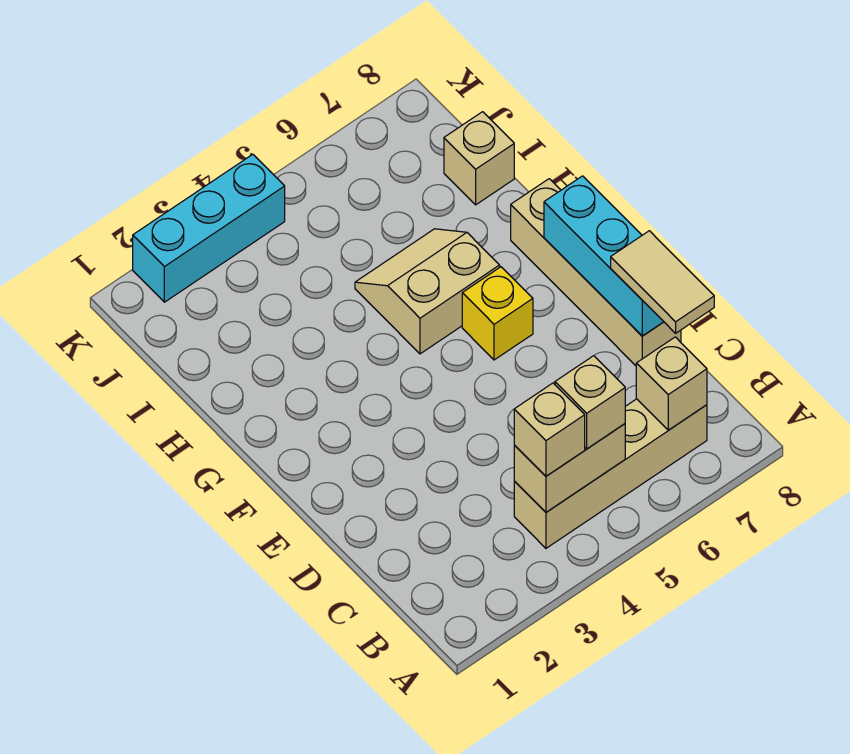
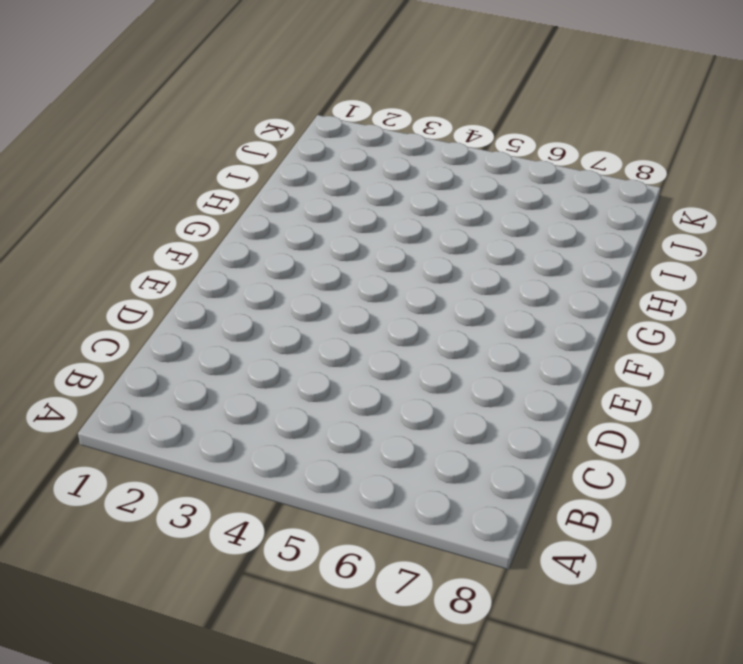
none -> tan 1x4 brick [514,399,707,548]
none -> tan 1x4 brick [511,179,681,366]
none -> yellow 1x1 brick [462,267,533,360]

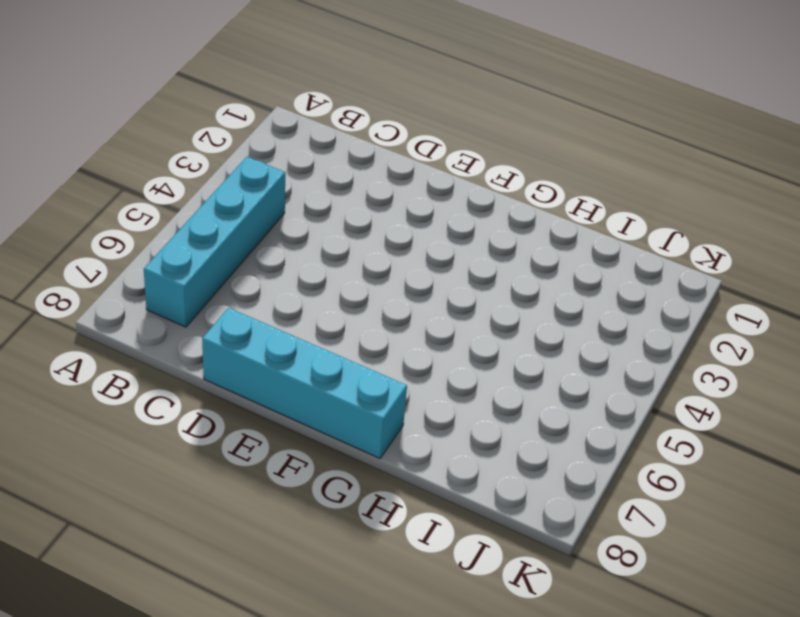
cyan 1x4 brick [144,157,285,327] -> tan 1x4 brick [514,399,707,548]
cyan 1x4 brick [202,308,407,458] -> tan 1x4 brick [511,179,681,366]
none -> yellow 1x1 brick [462,267,533,360]
none -> tan 2x2 slope [355,229,500,354]
none -> tan 1x1 brick [444,112,514,205]

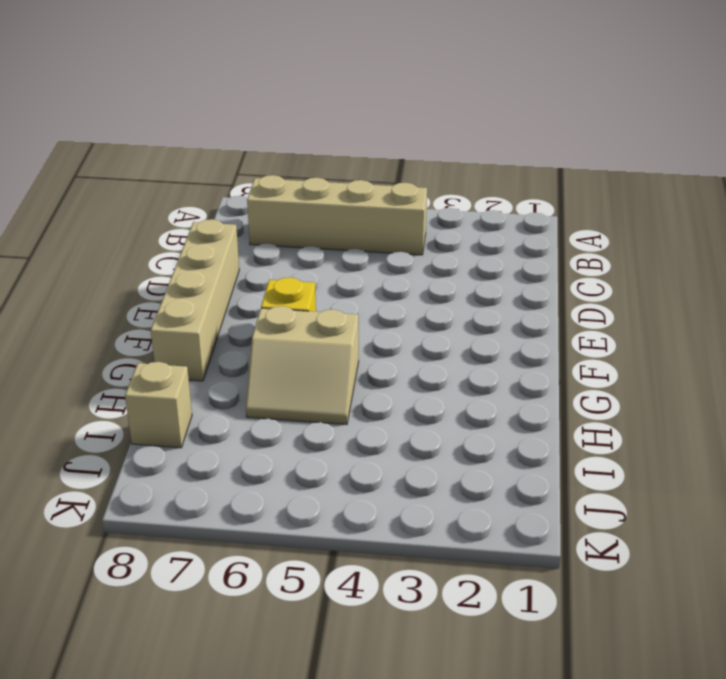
none -> cyan 1x3 brick [133,154,285,302]
none -> tan 1x2 brick [514,424,625,512]
none -> tan 1x1 brick [636,337,707,430]

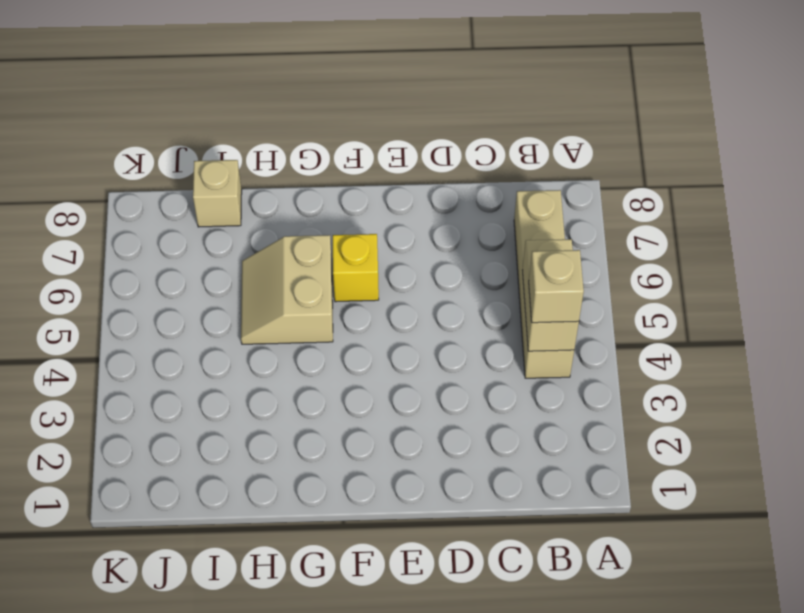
none -> tan 1x4 brick [511,179,681,366]
none -> cyan 1x3 brick [133,154,285,302]
none -> tan 1x1 brick [636,337,707,430]

